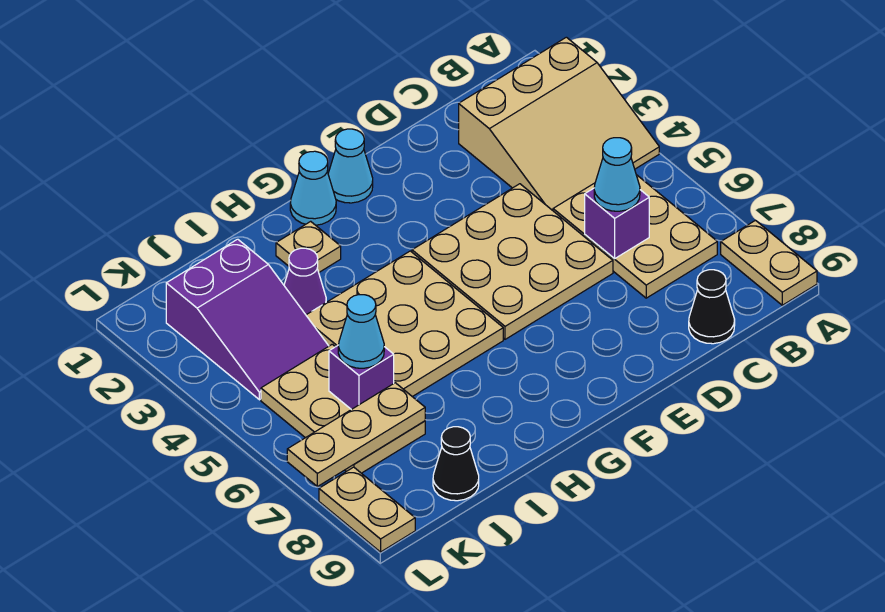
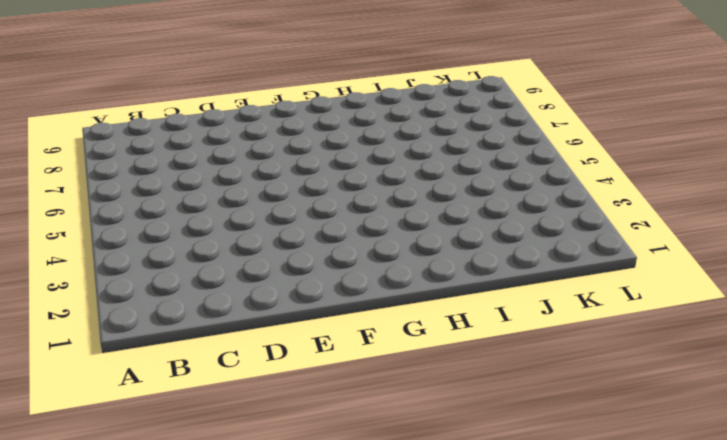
none -> tan 3x3 slope [459,37,659,210]
none -> tan 1x2 plate [721,220,817,305]
none -> tan 2x3 plate [553,175,717,298]

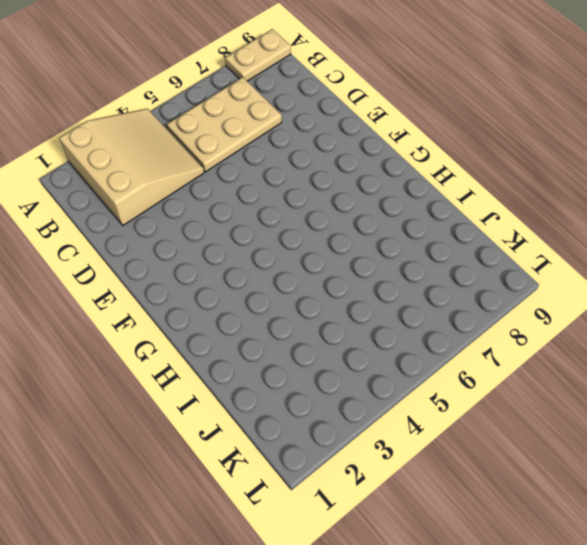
none -> black 1x1 cone [689,270,735,344]
none -> tan 3x3 plate [412,184,613,339]
none -> cyan 1x1 cone [328,129,373,203]

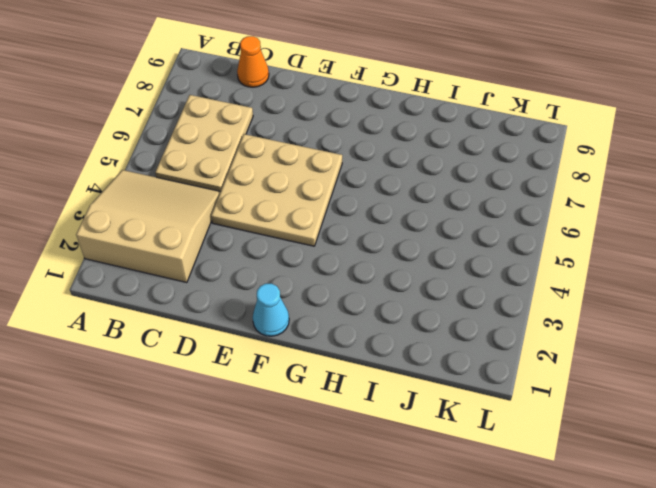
orange 1x1 cone [237,36,269,87] -> black 1x1 cone [689,270,735,344]
none -> tan 1x2 plate [721,220,817,305]
none -> cyan 1x1 cone [290,151,336,225]
none -> tan 3x3 plate [306,251,503,397]

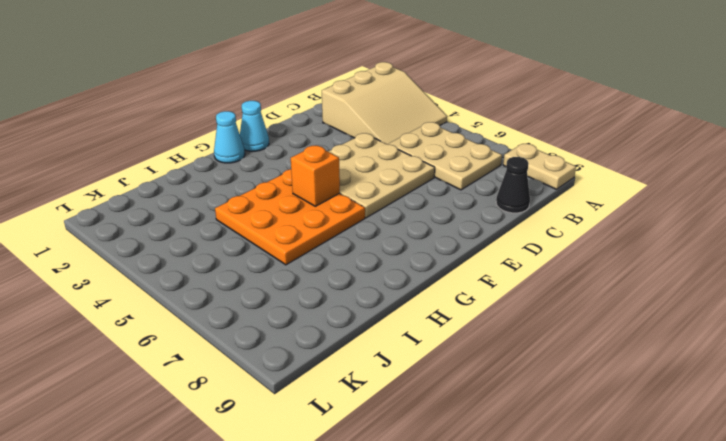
orange 3x3 plate [215,169,365,265] -> tan 3x3 plate [306,251,503,397]
orange 1x1 brick [291,145,340,206] -> none
none -> tan 1x1 plate [276,221,341,272]
none -> purple 1x1 cone [284,248,326,315]
none -> purple 2x3 slope [166,239,328,400]

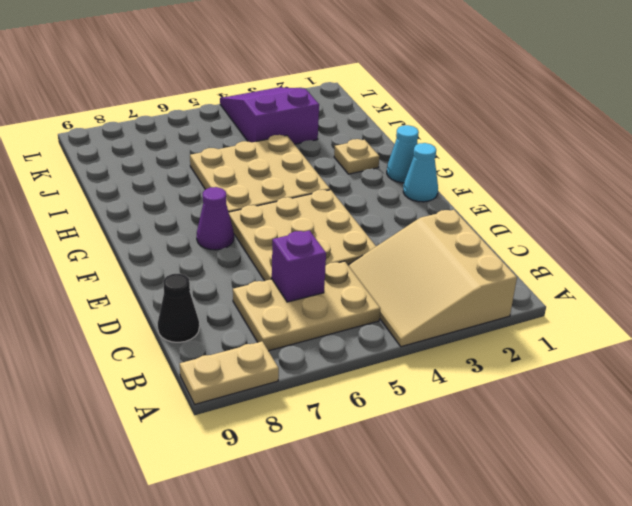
purple 1x1 cone [197,187,234,250] -> purple 1x1 cone moved to [284,248,326,315]
purple 2x3 slope [220,87,319,144] -> purple 2x3 slope turned to [166,239,328,400]
none -> tan 2x3 plate [261,344,425,473]
none -> black 1x1 cone [433,427,479,501]
none -> tan 1x2 plate [319,467,415,552]

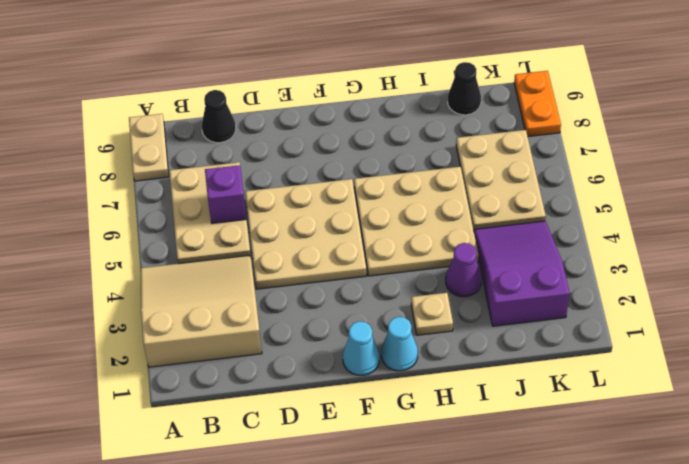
orange 1x2 plate [514,71,561,137] -> tan 1x2 plate [319,467,415,552]
none -> purple 1x1 brick [329,345,394,410]
none -> tan 1x3 plate [287,383,425,487]
none -> cyan 1x1 cone [594,138,640,211]

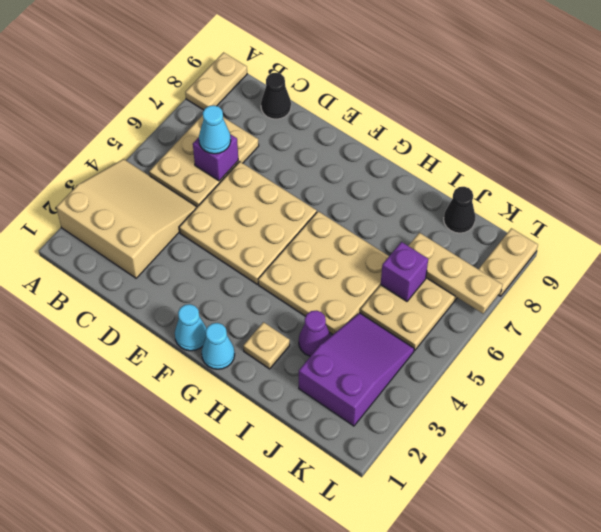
none -> cyan 1x1 cone [338,295,384,368]

